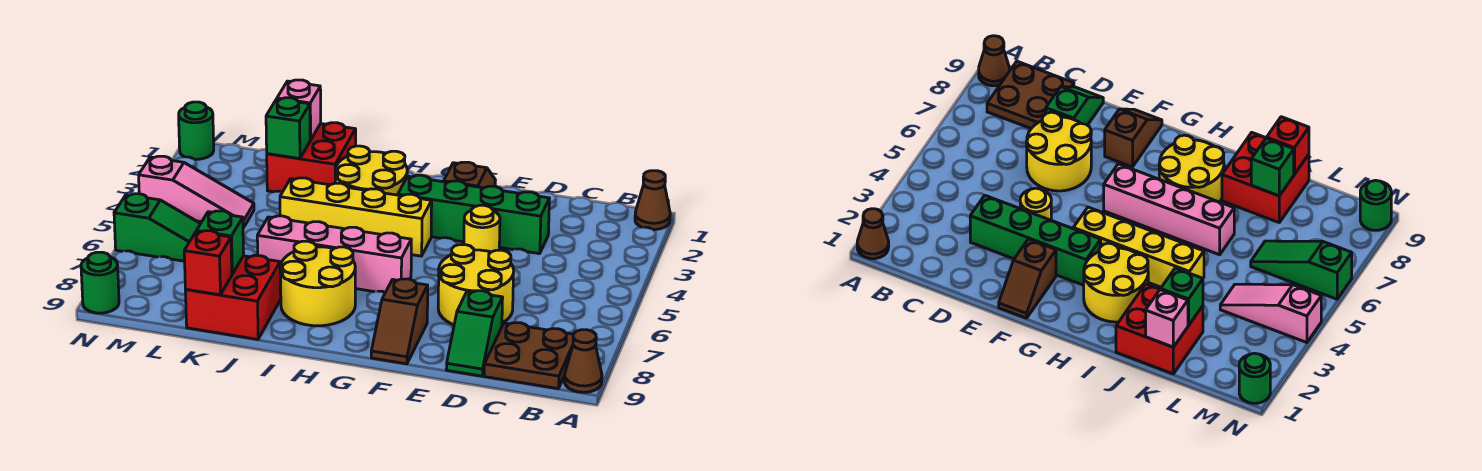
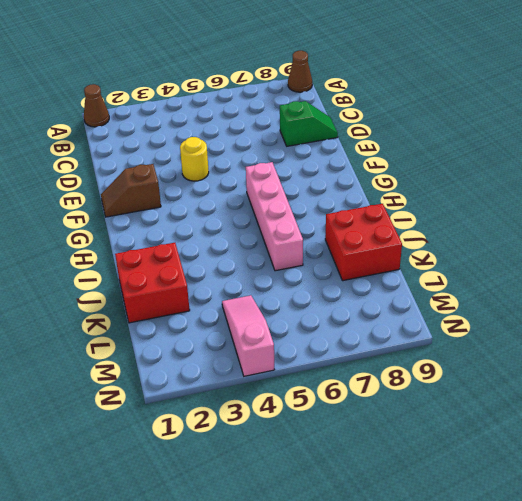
none -> brown 2x2 plate [484,323,573,389]
none -> green 1x4 brick [398,175,549,254]
none -> yellow 2x2 round brick [438,245,514,325]

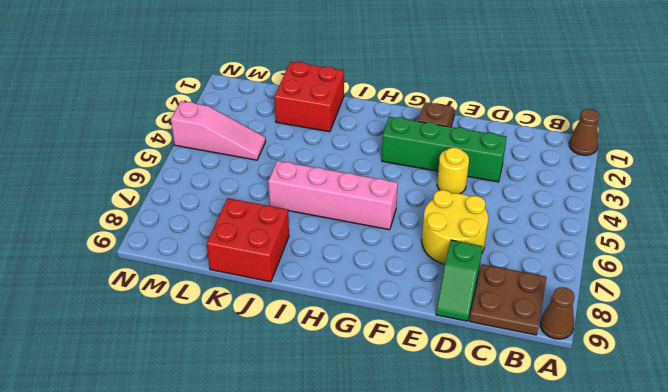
none -> brown 1x2 slope [371,279,428,364]
none -> yellow 1x4 brick [280,178,432,256]
none -> yellow 2x2 round brick [335,146,407,195]

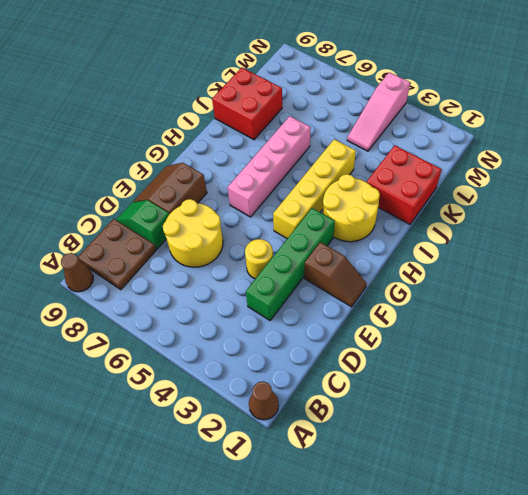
brown 2x2 slope [133,163,207,214] -> brown 1x2 slope [371,279,428,364]
none -> yellow 2x2 round brick [280,241,355,326]
none -> green 1x3 slope [114,194,201,261]
none -> green 1x1 round brick [179,102,214,159]

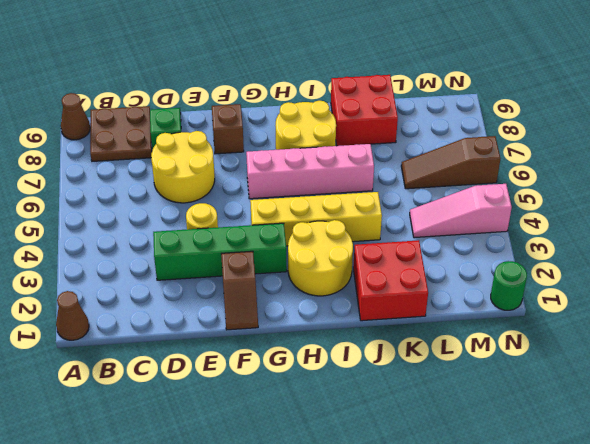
brown 1x3 slope [401,136,500,189] -> green 1x3 slope [114,194,201,261]
none -> green 1x1 round brick [81,252,119,313]
none -> pink 1x1 brick [277,80,321,140]
none -> green 1x1 brick [266,98,310,159]

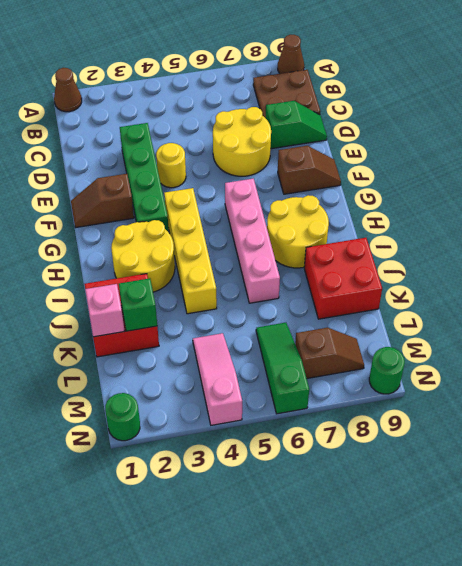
brown 1x2 slope [295,328,364,378] -> none
none -> green 1x1 brick [197,211,244,274]
none -> red 1x1 brick [184,231,232,295]

